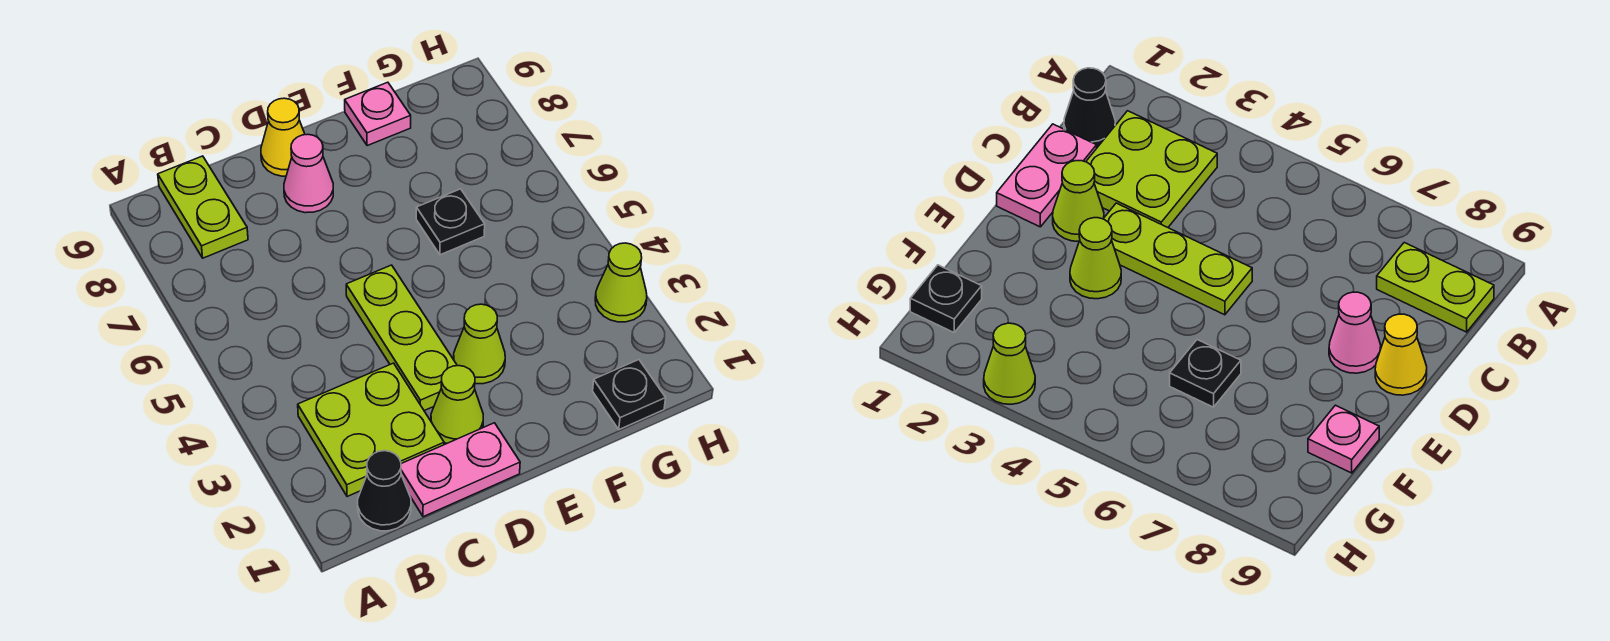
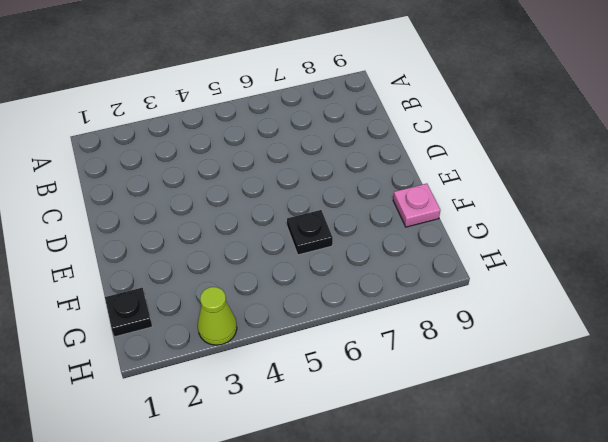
none -> black 1x1 cone [358,451,411,531]
none -> lime 2x2 plate [298,363,444,497]
none -> lime 1x2 plate [158,156,248,258]

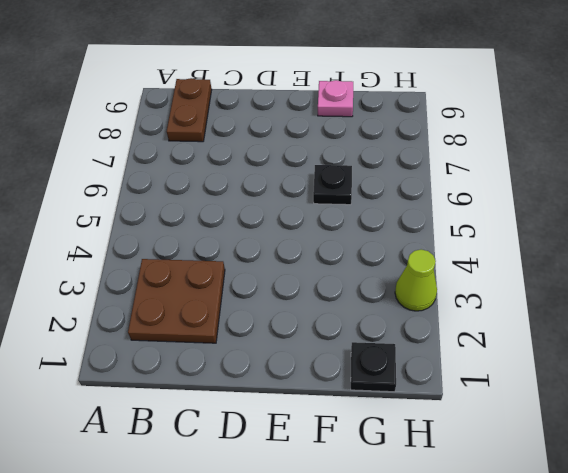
brown 2x2 plate [128,259,225,343] -> lime 2x2 plate [298,363,444,497]
brown 1x2 plate [167,78,212,142] -> lime 1x2 plate [158,156,248,258]
none -> black 1x1 cone [358,451,411,531]
none -> pink 1x2 plate [401,423,520,517]
none -> lime 1x1 cone [431,366,483,443]

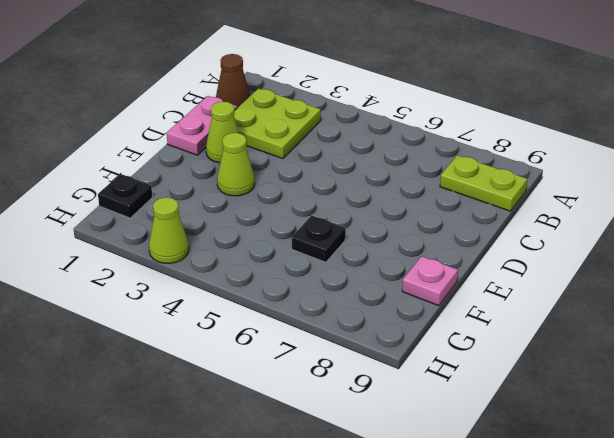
brown 1x1 cone [216,54,250,108] -> black 1x1 cone [358,451,411,531]
none -> lime 1x3 plate [346,265,457,411]
none -> pink 1x1 cone [284,134,333,213]
none -> yellow 1x1 cone [261,98,305,176]

